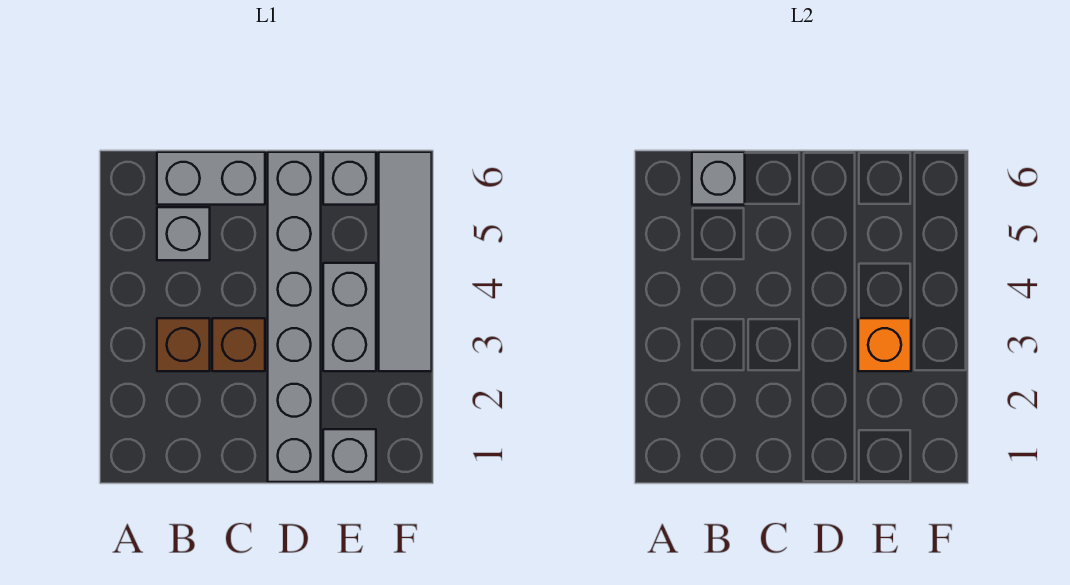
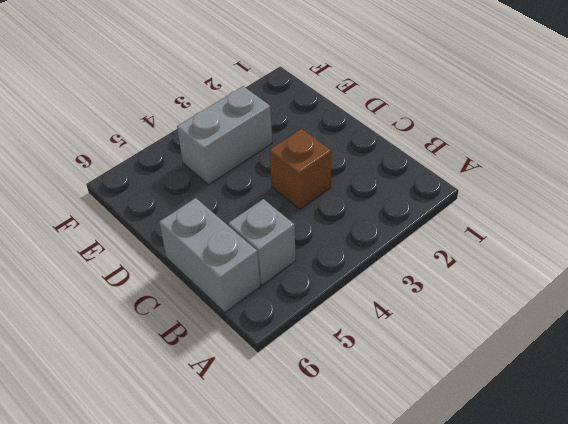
none -> brown 1x1 brick [157,318,210,371]
none -> grey 1x6 brick [268,152,321,482]

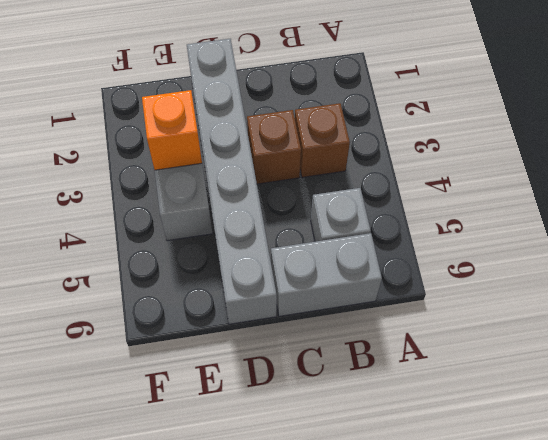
none -> grey 1x1 brick [323,429,376,482]
none -> grey 1x1 brick [323,152,376,205]

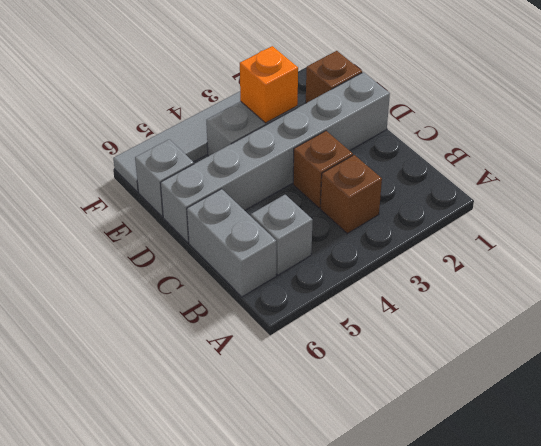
brown 1x1 brick [306,51,362,103] -> grey 1x1 brick [323,429,376,482]
none -> grey 1x1 brick [692,152,745,205]

